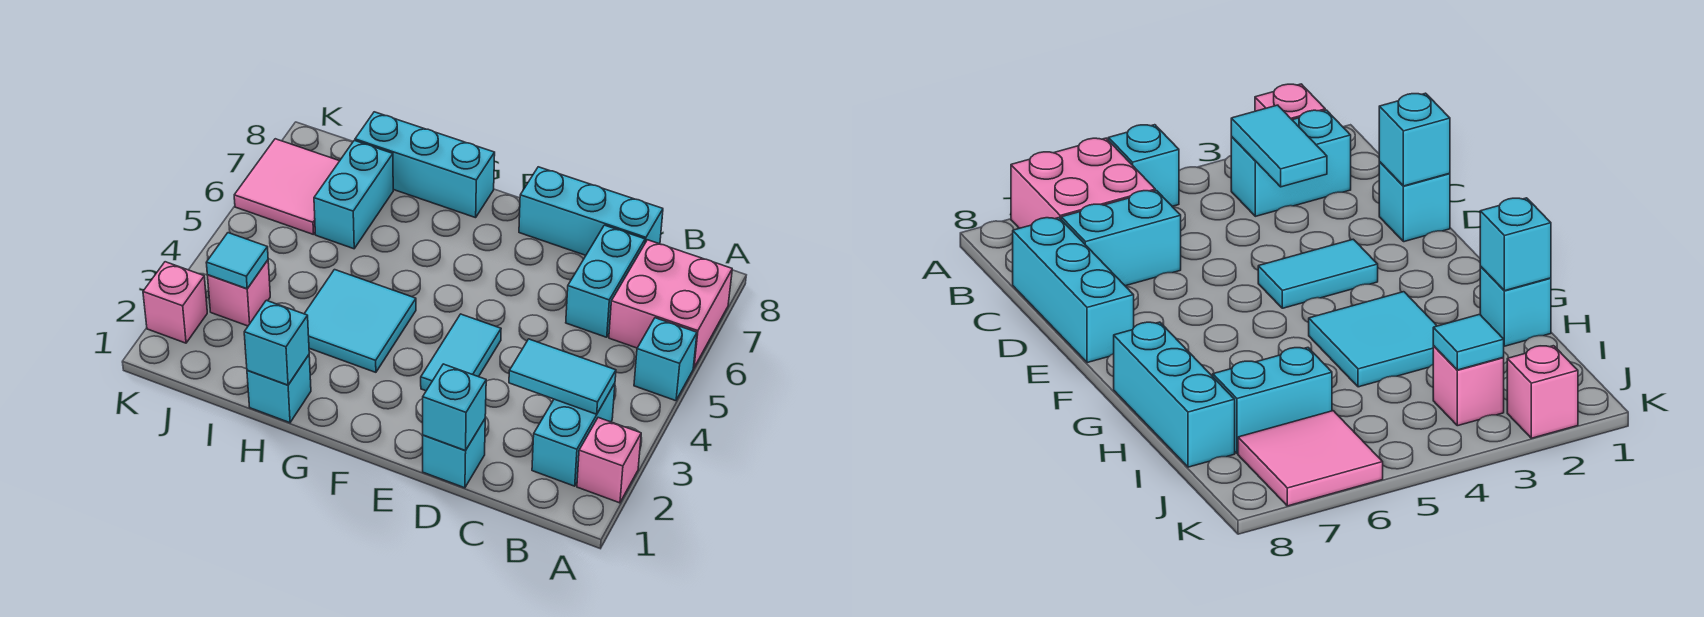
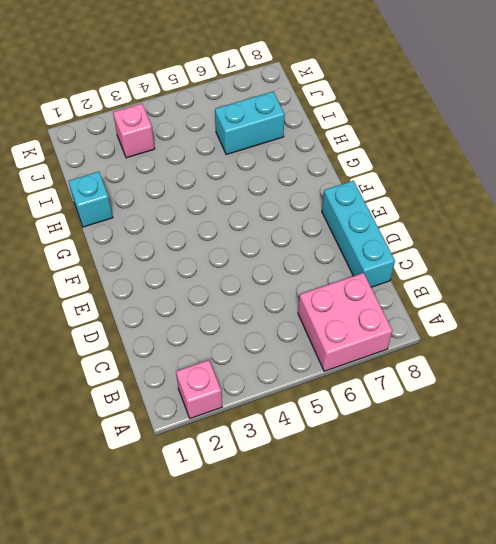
none -> cyan 1x1 brick [634,318,697,401]
none -> cyan 1x2 brick [532,383,615,486]
none -> cyan 1x2 brick [566,225,645,337]

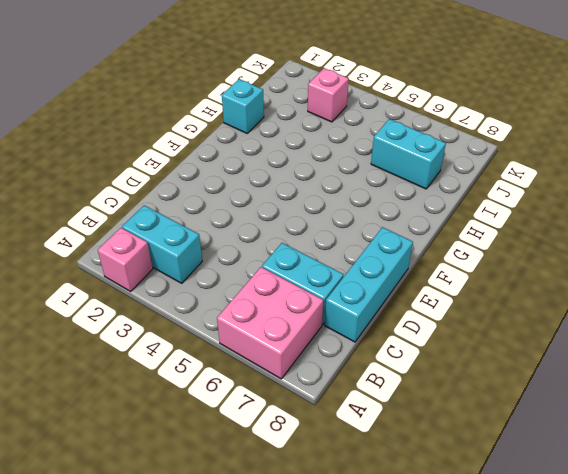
none -> cyan 1x1 brick [634,318,697,401]
none -> cyan 1x1 brick [423,419,485,488]
none -> cyan 1x2 tile [421,314,501,391]

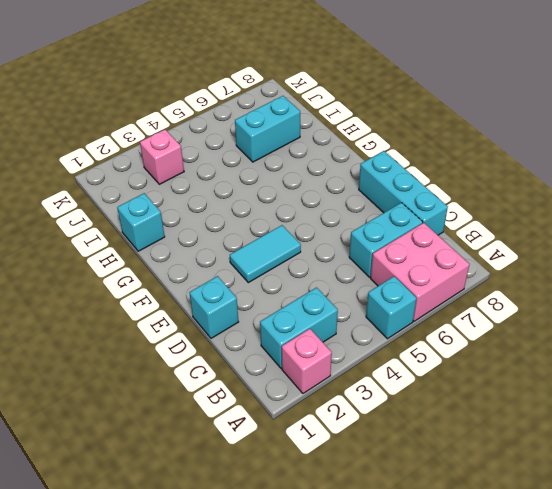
none -> cyan 2x2 tile [304,270,416,372]
none -> cyan 1x3 brick [355,112,495,218]
none -> pink 2x2 tile [234,139,339,235]

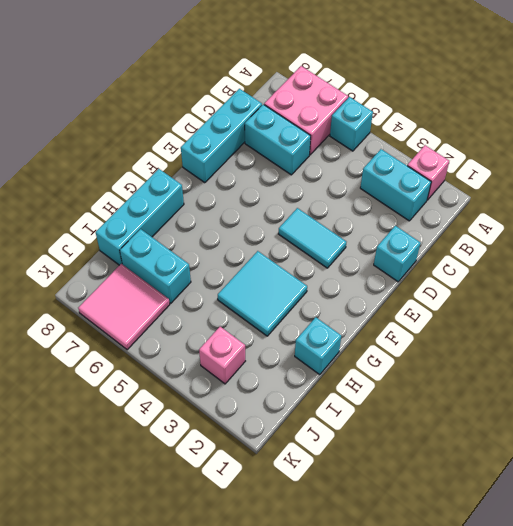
none -> pink 1x1 brick [143,262,207,343]
none -> cyan 1x2 tile [509,339,616,414]
none -> cyan 1x1 brick [423,364,486,451]

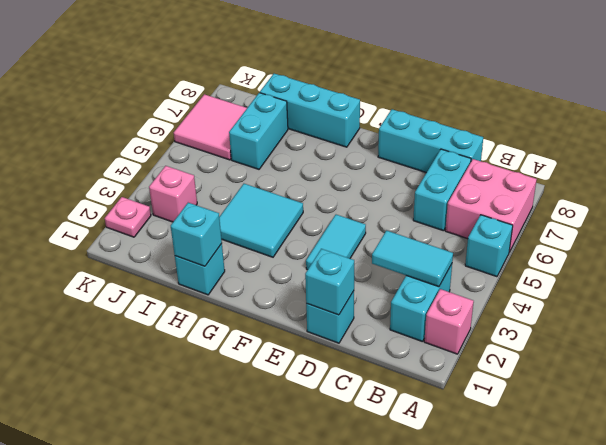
pink 1x1 plate [105,197,151,237] -> pink 1x1 brick [143,262,207,343]
none -> cyan 1x1 tile [206,233,268,289]

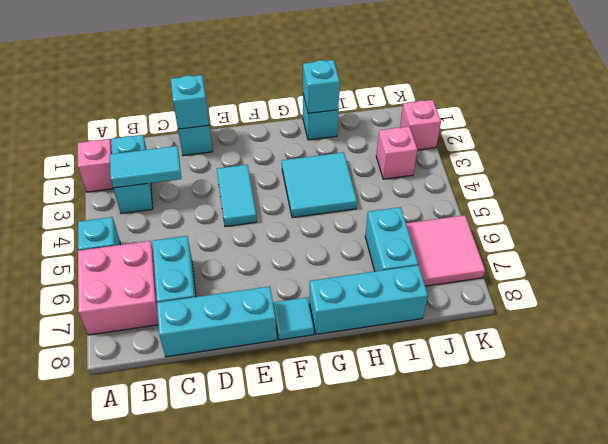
cyan 1x1 tile [273,297,314,340] -> cyan 1x1 tile moved to [206,233,268,289]

